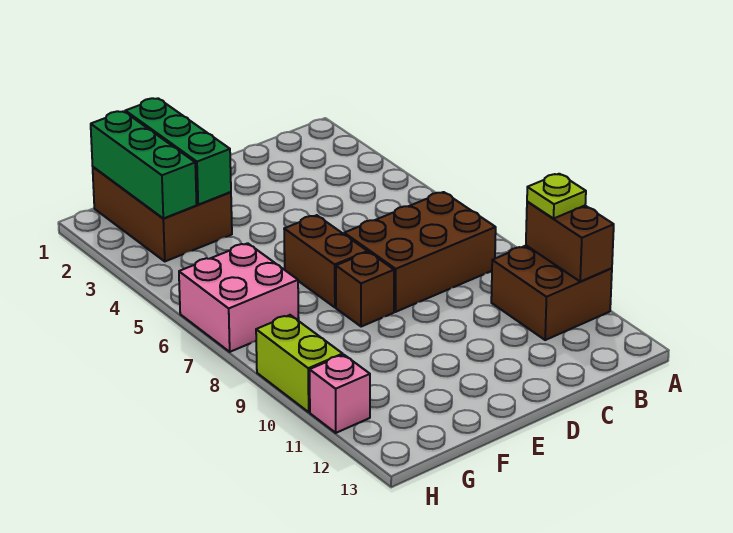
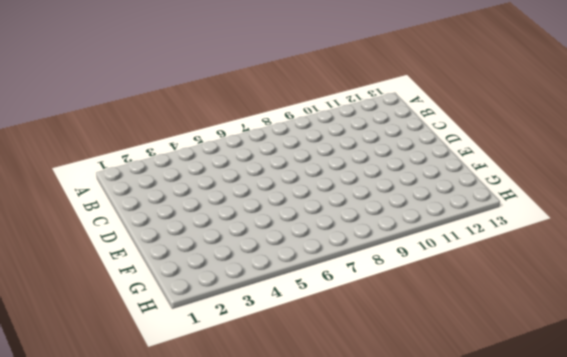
none -> brown 2x2 brick [491,246,612,340]
none -> brown 2x3 brick [344,192,496,312]
none -> brown 1x2 brick [284,215,368,307]

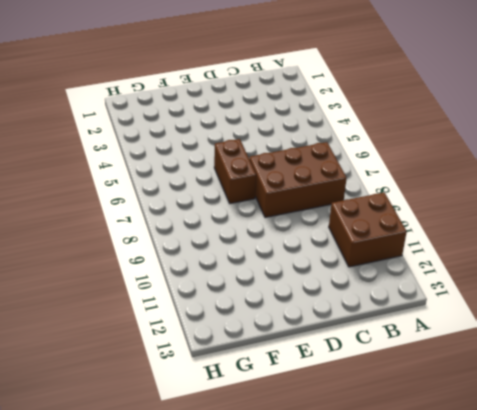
none -> brown 1x1 brick [336,252,394,327]
none -> brown 2x3 brick [93,167,232,261]
none -> pink 2x2 brick [179,243,299,352]

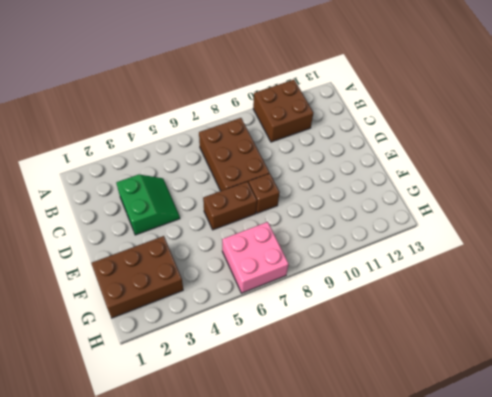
green 2x2 slope [116,174,180,235] -> none
none -> lime 1x2 brick [256,315,343,412]
none -> pink 1x1 brick [310,355,370,433]
none -> brown 1x2 brick [526,202,614,282]

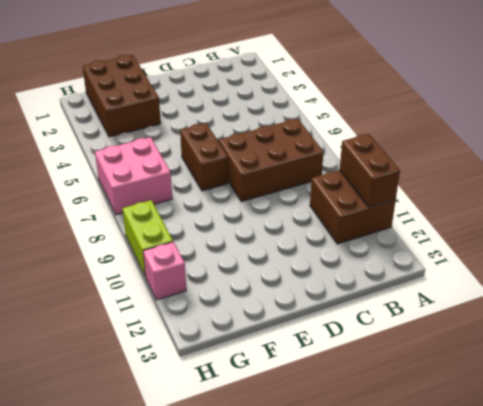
none -> brown 1x1 brick [336,252,394,327]
none -> green 1x3 brick [125,98,231,205]
none -> green 1x3 brick [91,111,197,218]

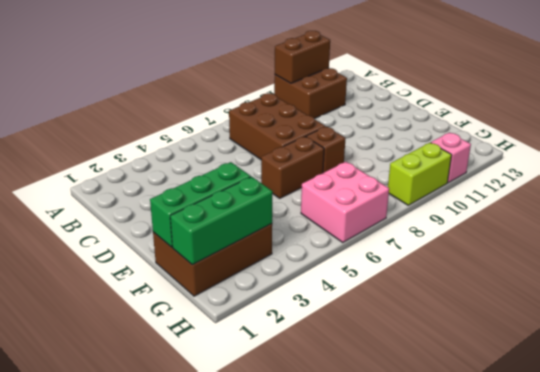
none -> lime 1x1 plate [527,174,586,218]

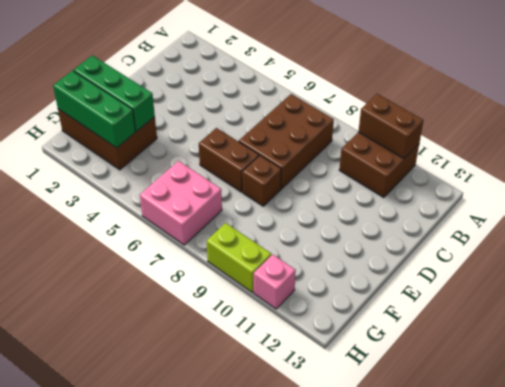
none -> lime 1x1 plate [527,174,586,218]

